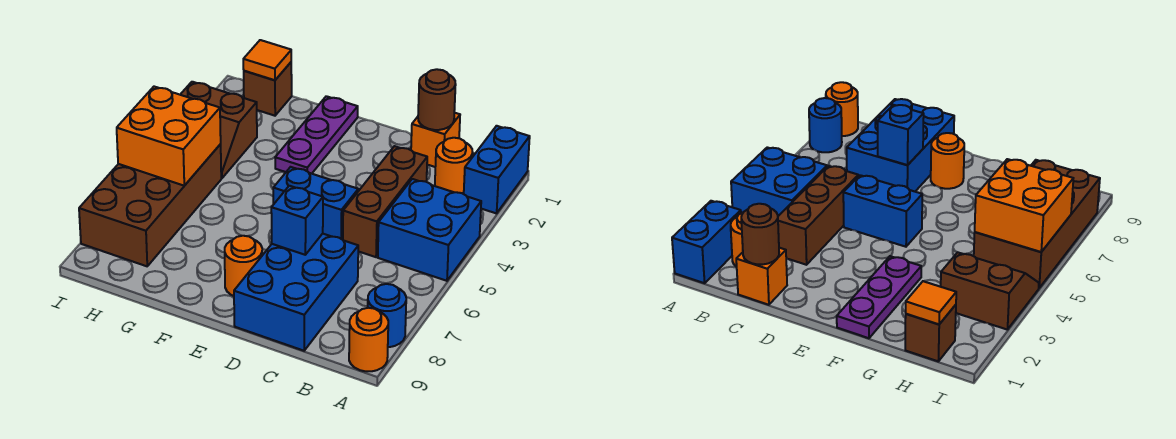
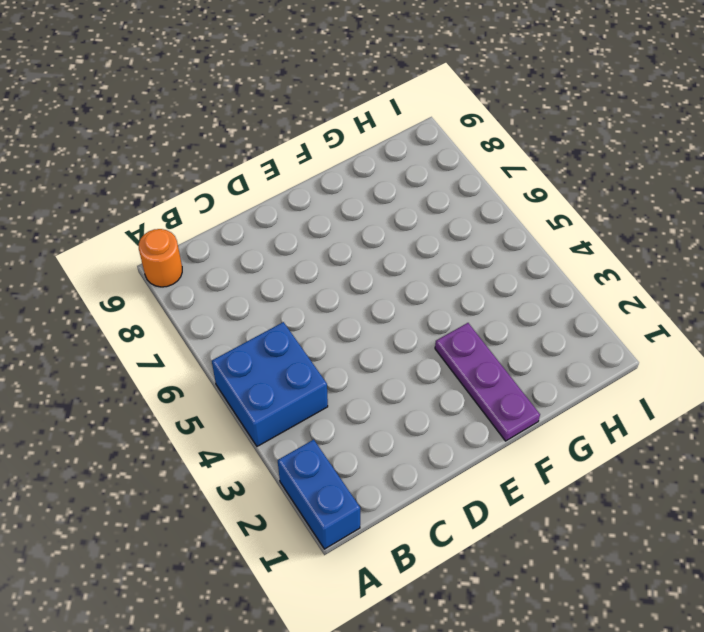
none -> blue 1x1 round brick [368,284,406,347]
none -> orange 1x1 round brick [435,138,473,194]
none -> orange 1x1 brick [411,113,460,167]

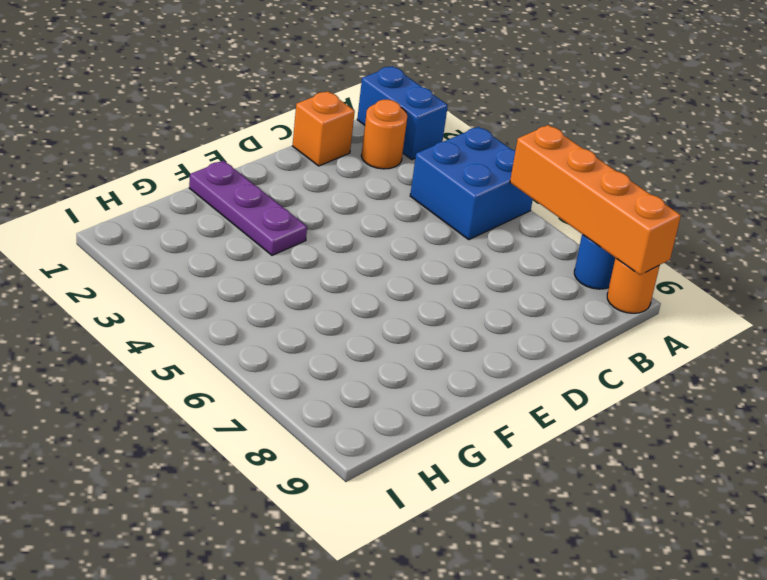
orange 1x4 brick [510,125,681,275] -> none
none -> brown 1x3 brick [343,146,427,257]
none -> blue 2x3 brick [234,234,358,351]
none -> blue 1x2 brick [273,167,358,240]

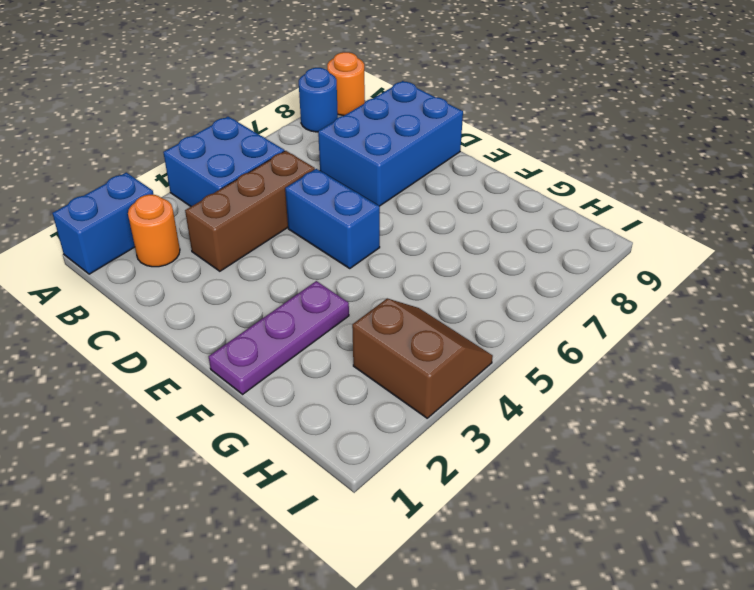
none -> orange 1x1 brick [411,113,460,167]
none -> orange 1x1 round brick [225,236,262,296]
none -> brown 1x1 brick [244,62,292,116]

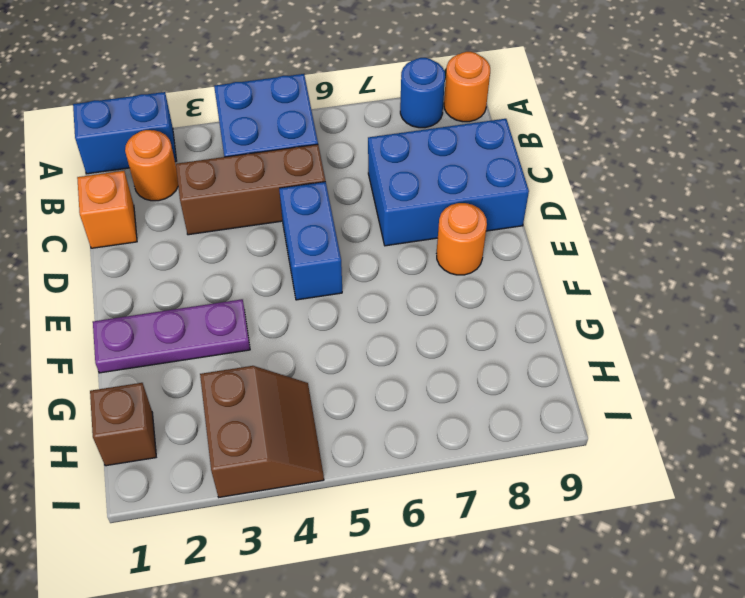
none -> brown 2x4 brick [79,144,221,266]
none -> brown 1x1 round brick [418,69,456,130]
none -> blue 1x1 brick [271,186,323,255]

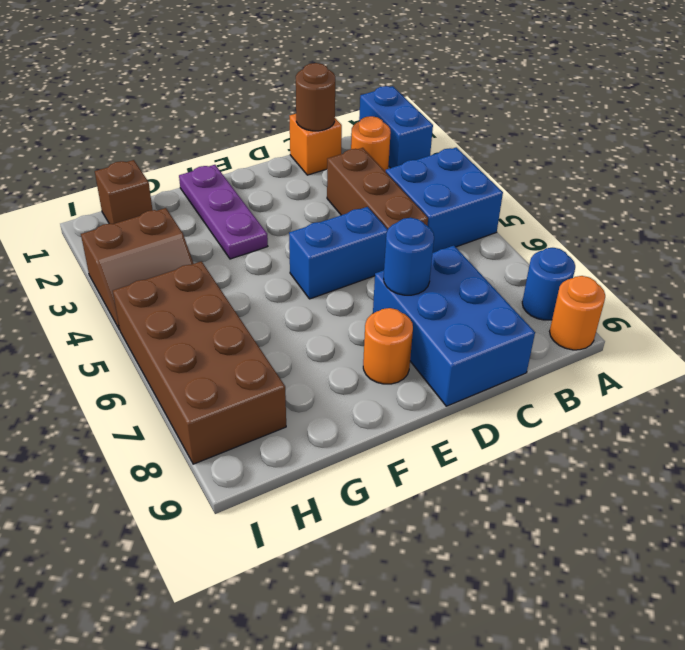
blue 1x1 round brick [384,218,434,295] -> blue 1x1 brick [271,186,323,255]
none -> orange 1x1 tile [243,40,291,80]
none -> orange 2x2 brick [117,87,221,186]

